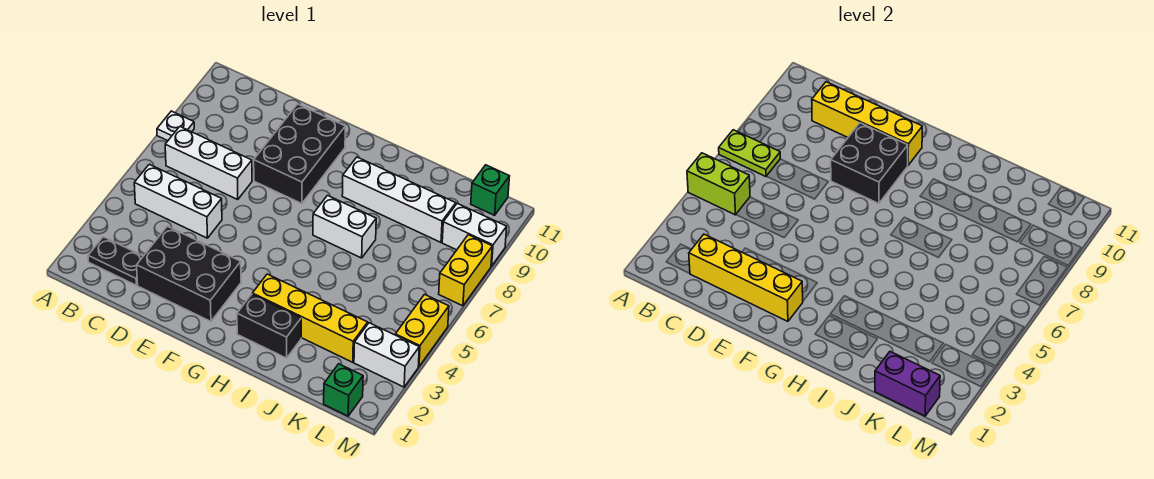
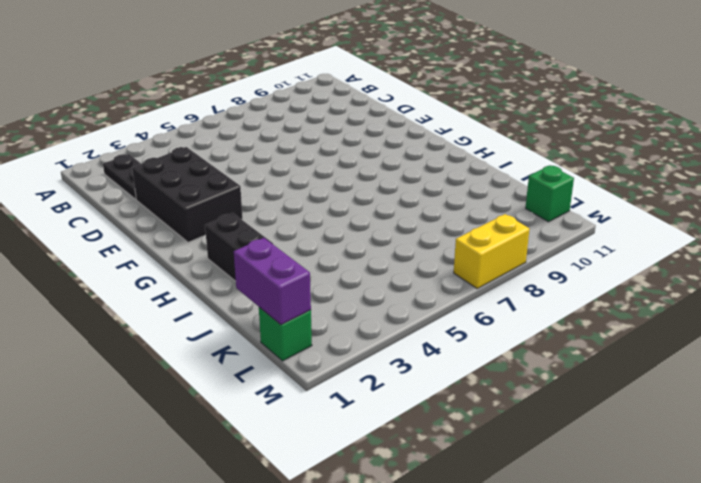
none -> white 1x1 plate [157,111,194,141]
none -> white 1x3 brick [134,164,222,238]
none -> white 1x3 brick [165,126,252,199]

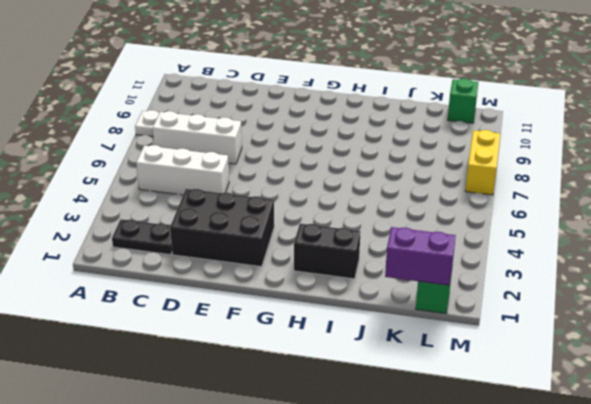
none -> black 2x3 brick [254,104,345,204]
none -> yellow 1x4 brick [252,274,368,362]
none -> white 1x2 brick [313,196,376,258]

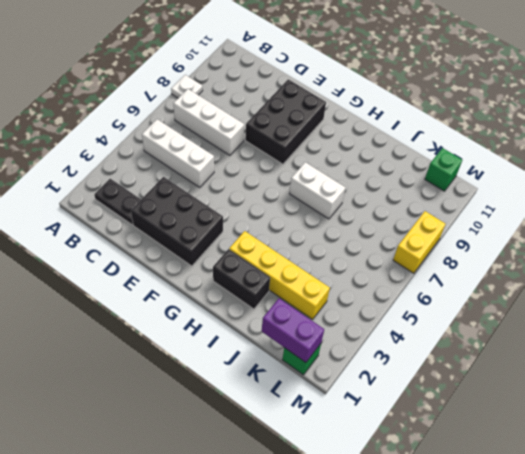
none -> white 1x4 brick [342,157,456,242]
none -> white 1x2 brick [354,323,419,387]
none -> white 1x2 brick [442,203,507,266]

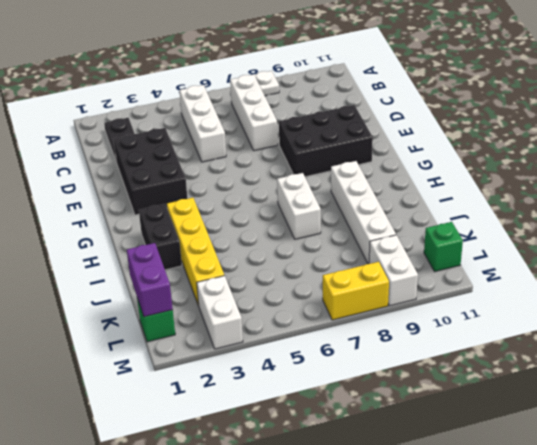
none -> yellow 1x2 brick [395,294,449,366]
none -> lime 1x2 brick [687,153,750,215]
none -> lime 1x2 plate [719,130,780,176]

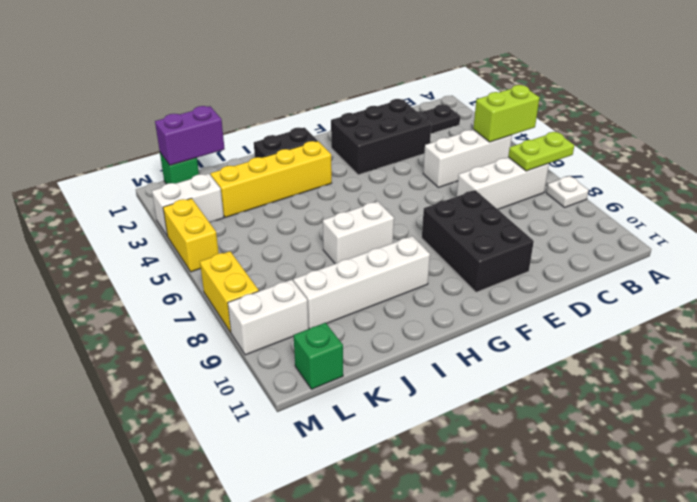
none -> yellow 1x4 brick [689,234,803,321]
none -> yellow 1x4 brick [812,82,922,165]
none -> black 2x2 brick [831,123,908,204]

